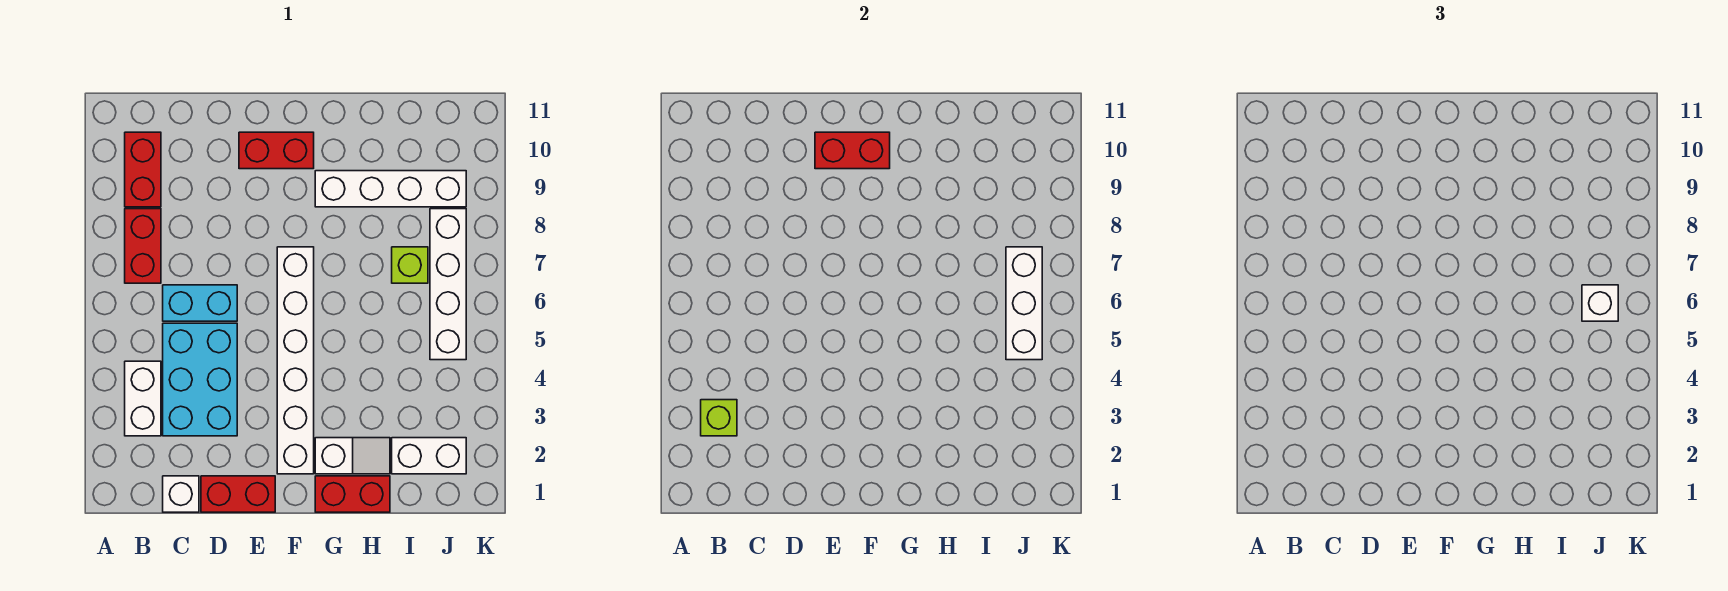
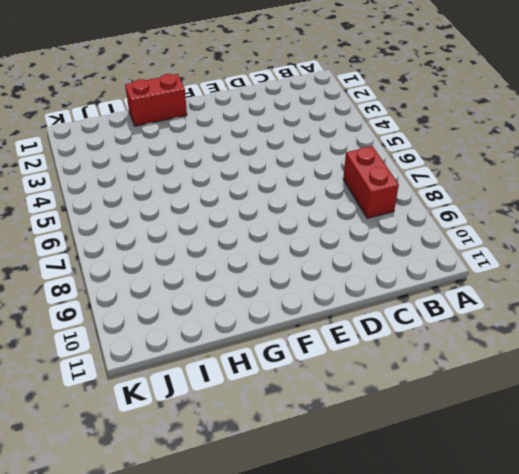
none -> white 1x2 brick [125,361,161,436]
none -> red 1x2 brick [125,132,161,207]
none -> white 1x1 brick [163,476,199,512]

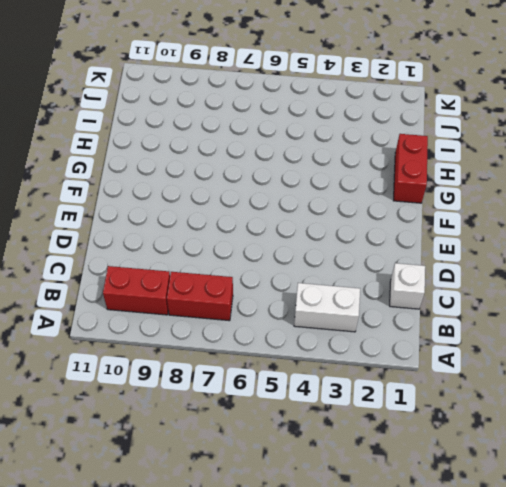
none -> cyan 2x3 brick [163,323,237,436]
none -> cyan 1x2 brick [163,285,237,321]
none -> red 1x2 brick [201,476,275,512]

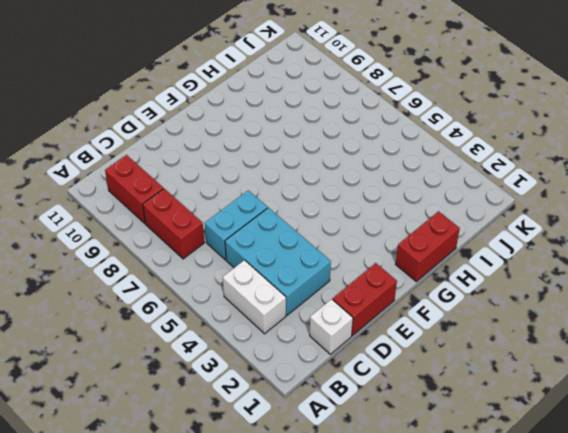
none -> red 1x2 brick [239,132,314,169]
none -> white 1x6 brick [277,247,314,474]
none -> white 1x2 slope [315,438,390,474]

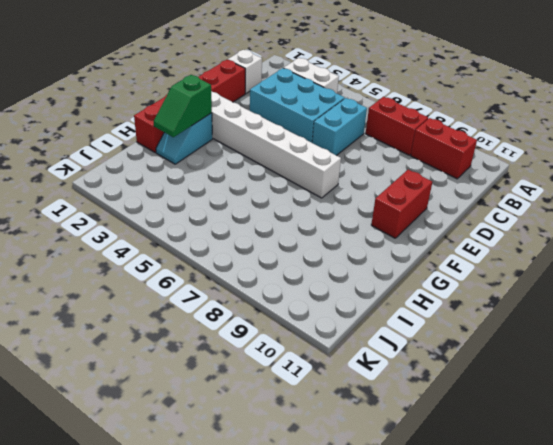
cyan 1x2 slope [156,113,213,164] -> white 1x2 slope [315,438,390,474]
green 1x2 slope [154,75,212,137] -> none
none -> white 1x4 brick [315,171,466,207]
none -> white 1x2 brick [392,438,466,474]
none -> lime 1x1 brick [392,247,428,283]

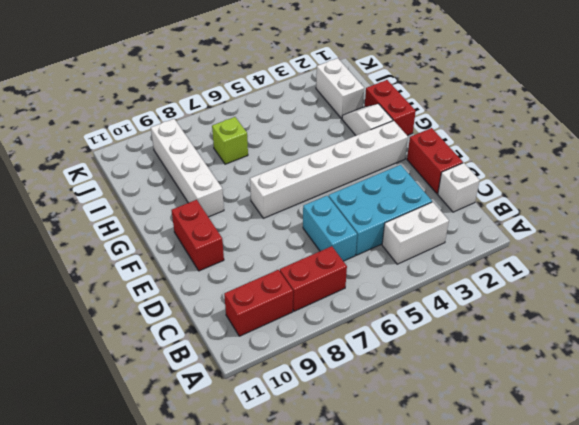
none -> white 1x4 brick [430,209,466,360]
none -> lime 1x1 brick [701,400,737,436]
none -> red 1x2 brick [815,132,890,169]

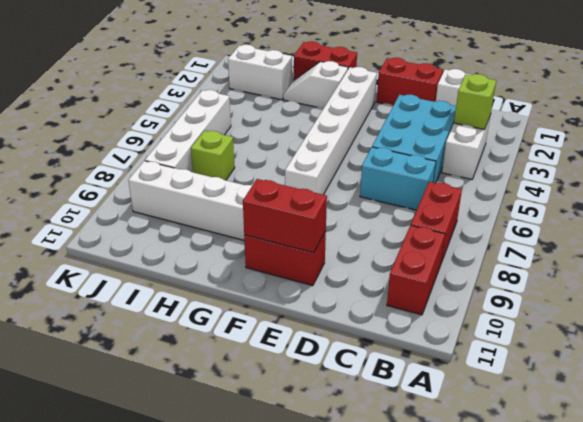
none -> white 1x3 brick [1006,247,1042,360]
none -> white 1x1 brick [1582,285,1618,321]

